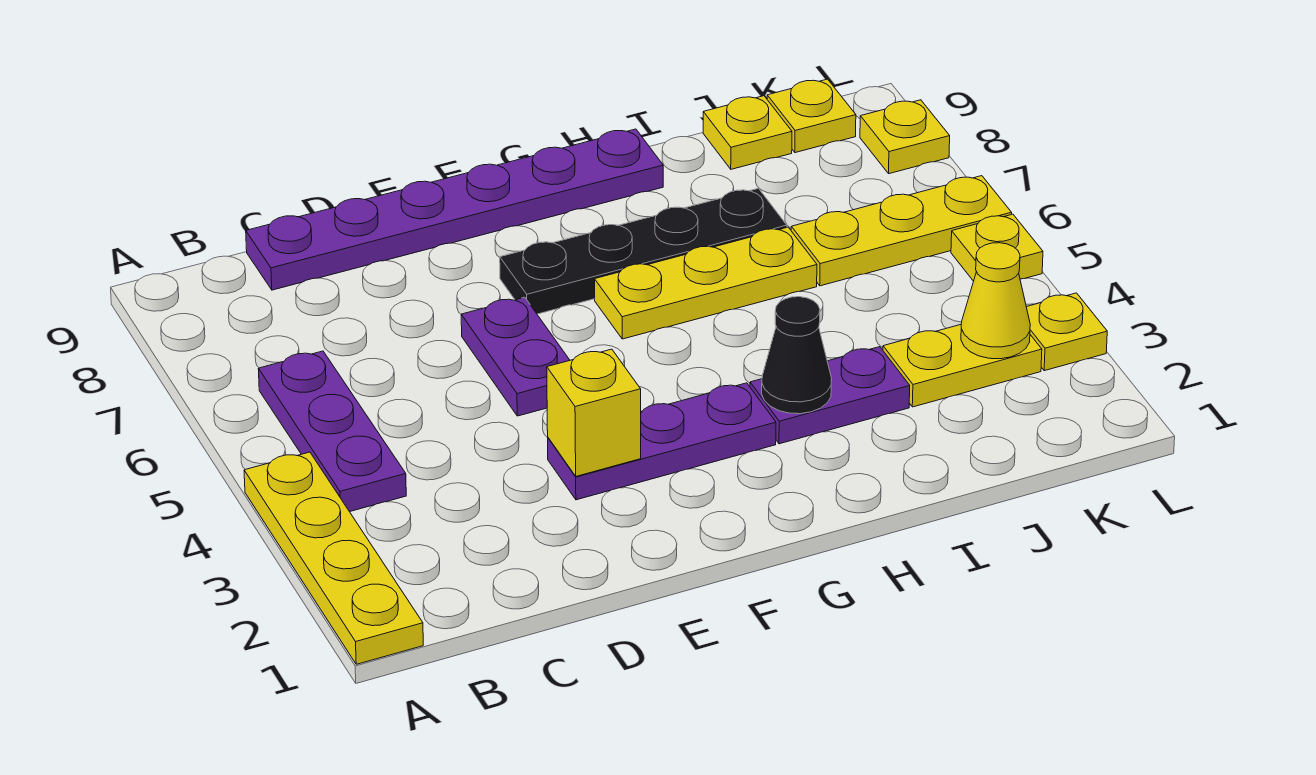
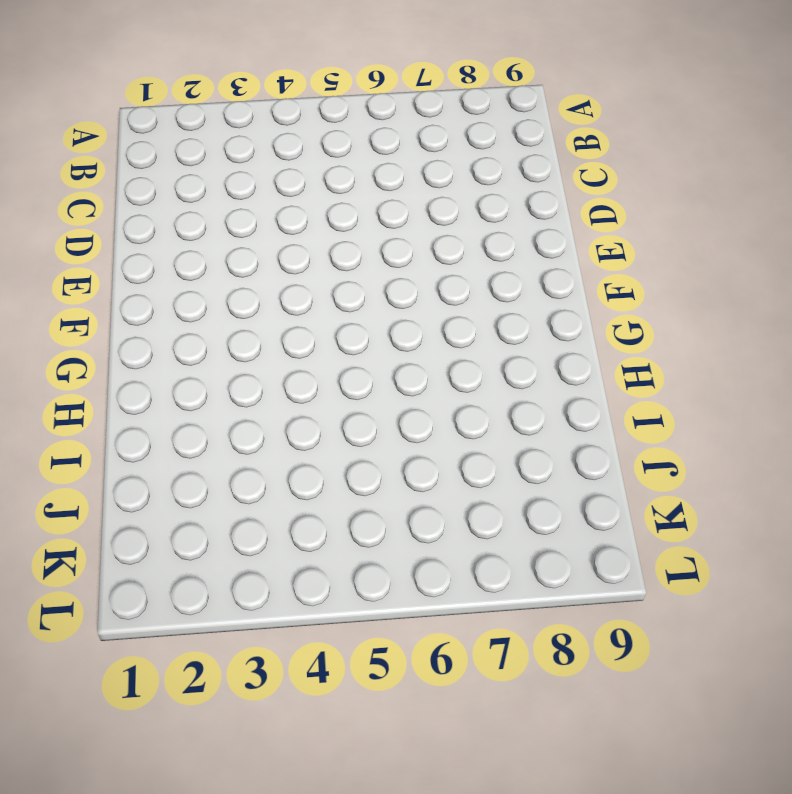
none -> yellow 1x4 plate [244,452,423,664]
none -> purple 1x3 plate [258,351,406,512]
none -> purple 1x6 plate [246,129,663,290]

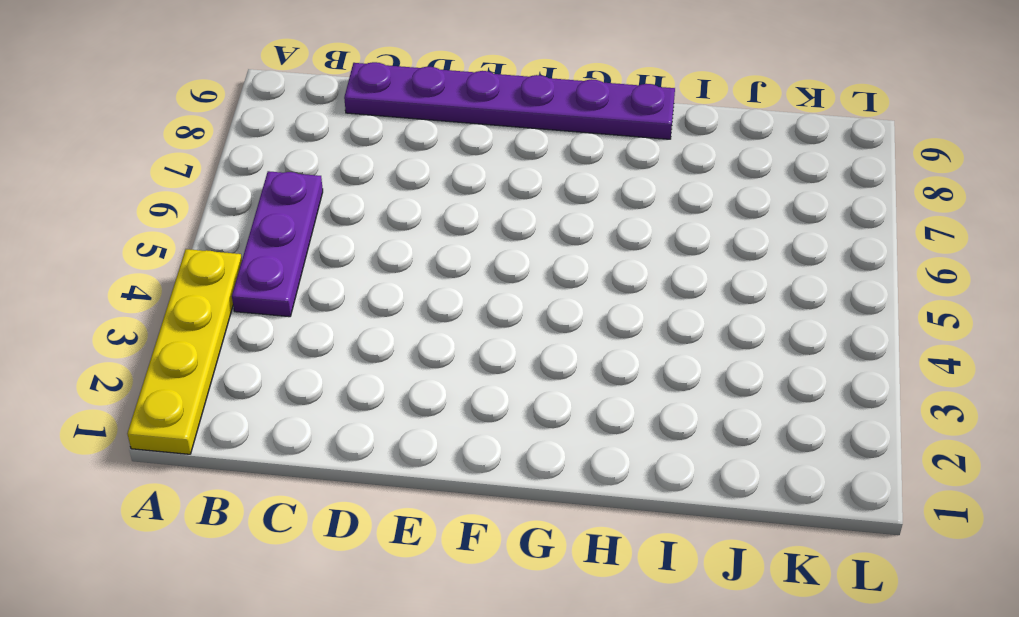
none -> purple 1x3 plate [548,383,776,500]
none -> purple 1x2 plate [461,297,570,416]
none -> black 1x4 plate [500,188,787,314]

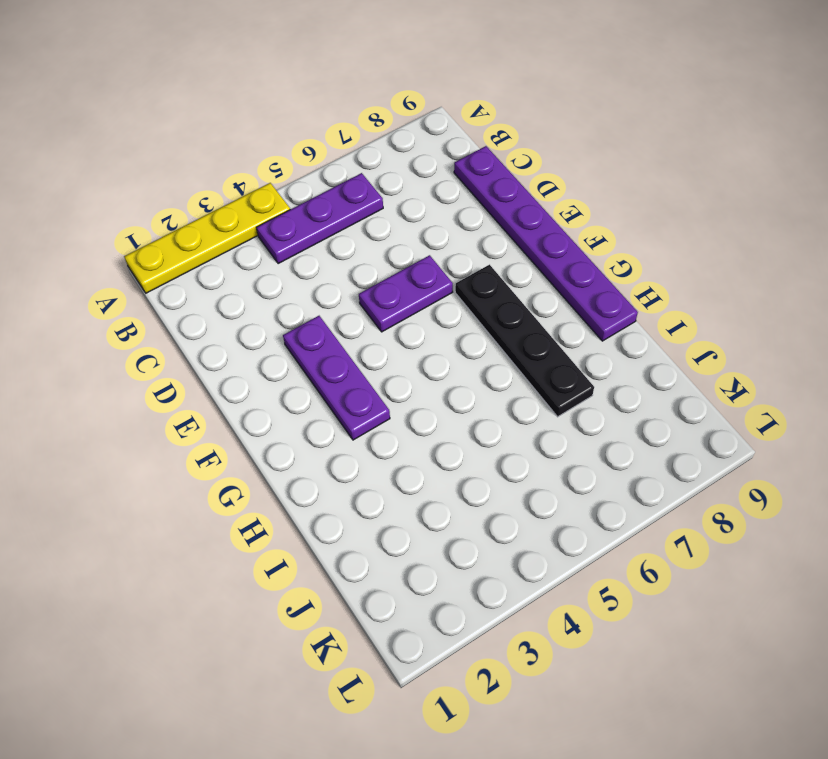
none -> yellow 1x3 plate [595,227,817,339]
none -> purple 1x2 plate [750,347,910,444]
none -> yellow 1x2 plate [883,325,1042,407]

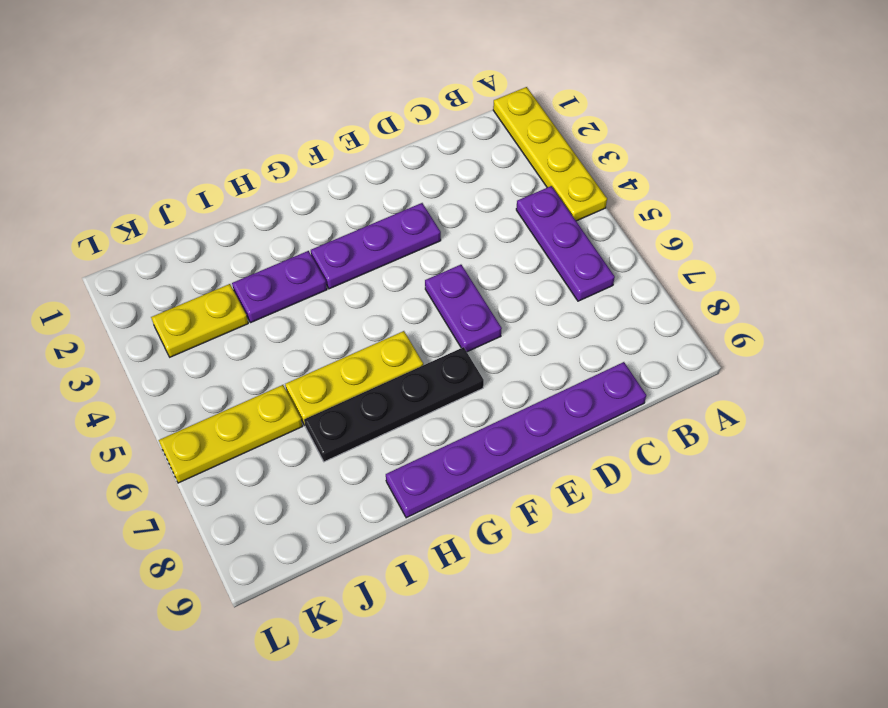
none -> yellow 1x1 plate [703,96,792,169]
none -> yellow 1x1 plate [767,79,856,153]
none -> yellow 1x1 plate [1027,293,1107,371]

